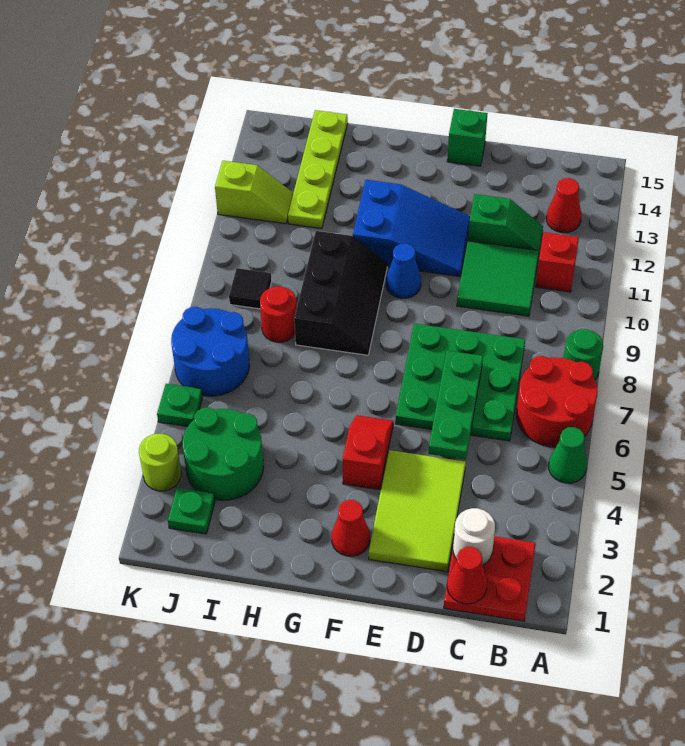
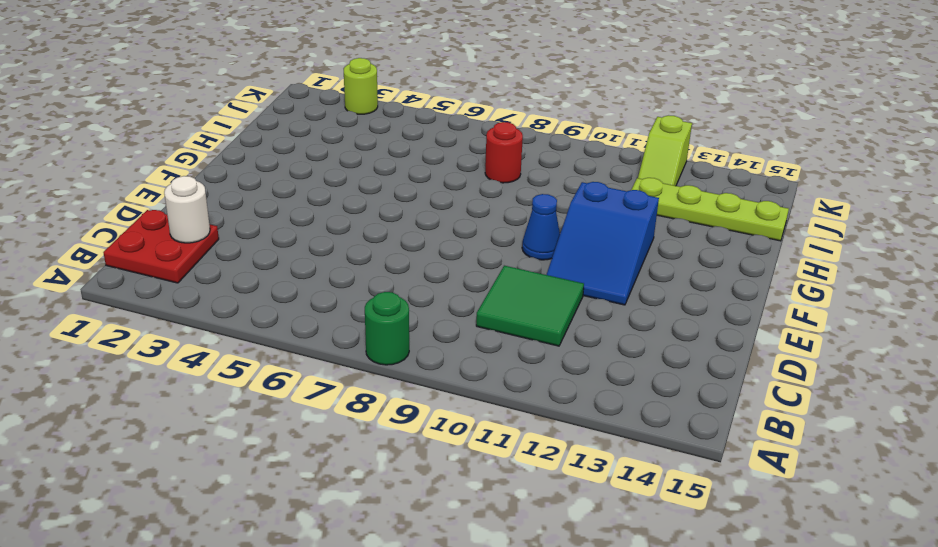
none -> green 1x1 cone [549,427,587,483]
none -> red 2x2 round brick [516,356,597,447]
none -> red 1x1 brick [536,232,579,292]

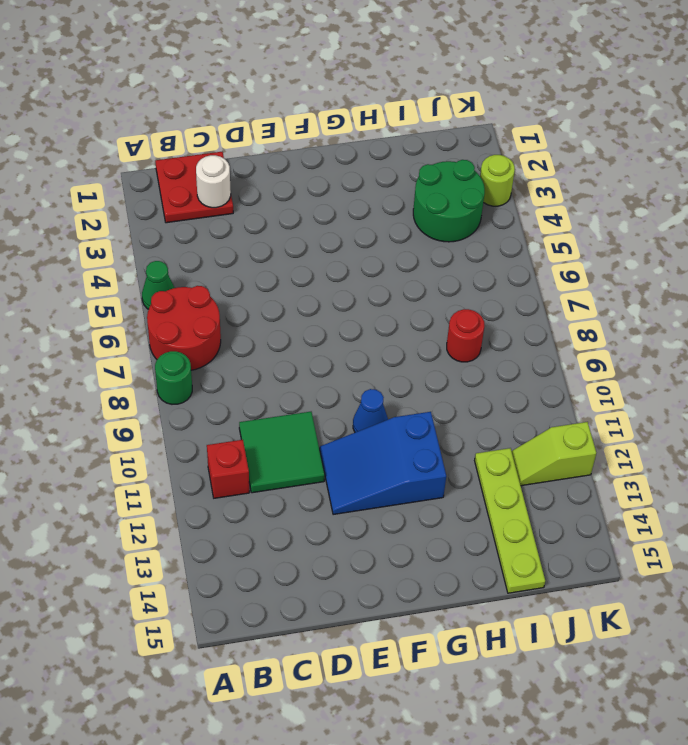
none -> red 1x1 cone [546,178,581,233]
none -> green 3x3 plate [395,324,525,441]
none -> green 1x2 slope [468,194,543,251]

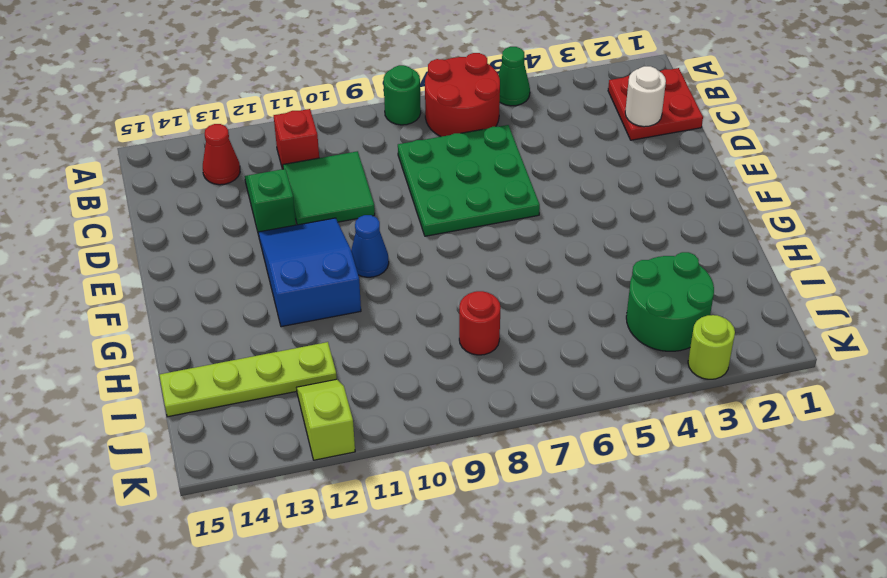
none -> lime 2x3 tile [369,450,466,572]
none -> green 1x1 brick [447,109,488,166]
none -> red 1x1 cone [332,500,370,556]

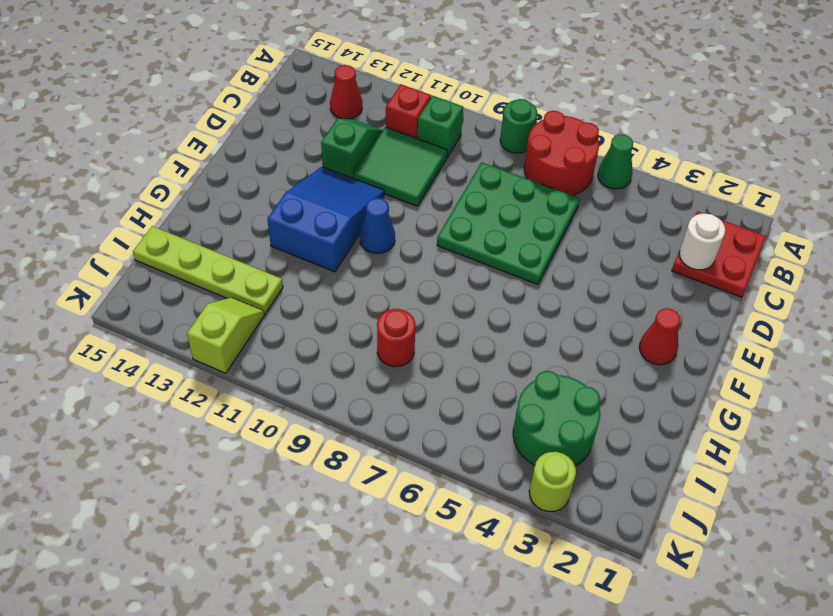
green 1x1 brick [418,96,463,157] -> green 1x1 brick moved to [447,109,488,166]
none -> lime 2x3 tile [369,450,466,572]
none -> red 1x2 slope [343,415,393,490]
none -> black 2x3 slope [294,231,387,355]

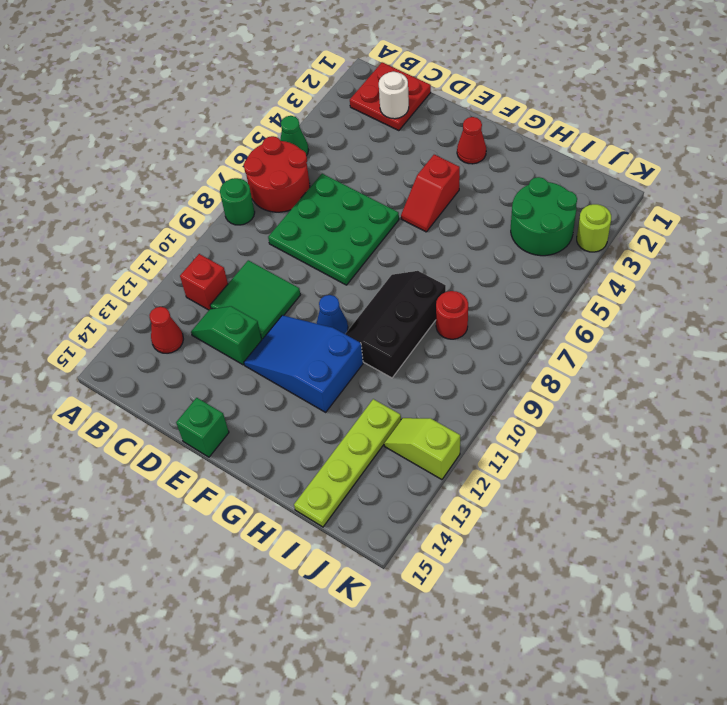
none -> lime 2x3 tile [369,450,466,572]
none -> green 1x1 plate [168,488,215,534]
none -> blue 2x2 round brick [171,307,249,396]

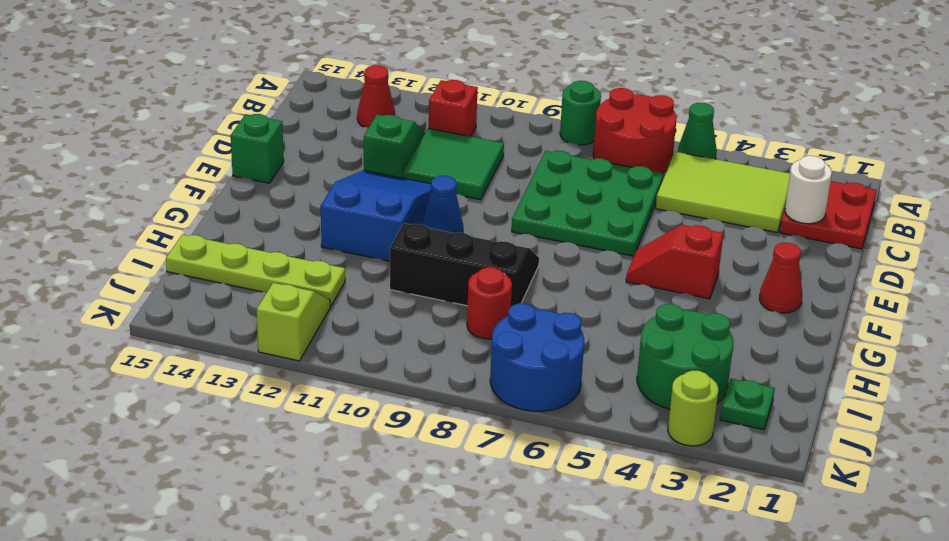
lime 2x3 tile [656,152,790,232] -> lime 2x3 tile moved to [369,450,466,572]
none -> black 1x1 tile [229,268,272,309]
none -> green 1x1 plate [157,384,203,427]
none -> red 1x1 cone [447,547,487,604]

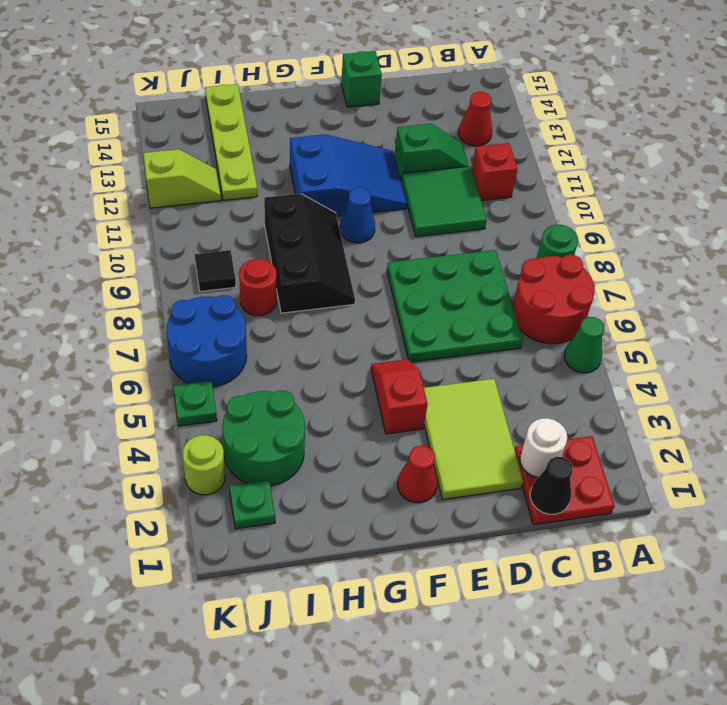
black 1x1 cone [530,457,572,514] -> red 1x1 cone [447,547,487,604]
none -> green 1x3 plate [428,351,483,460]

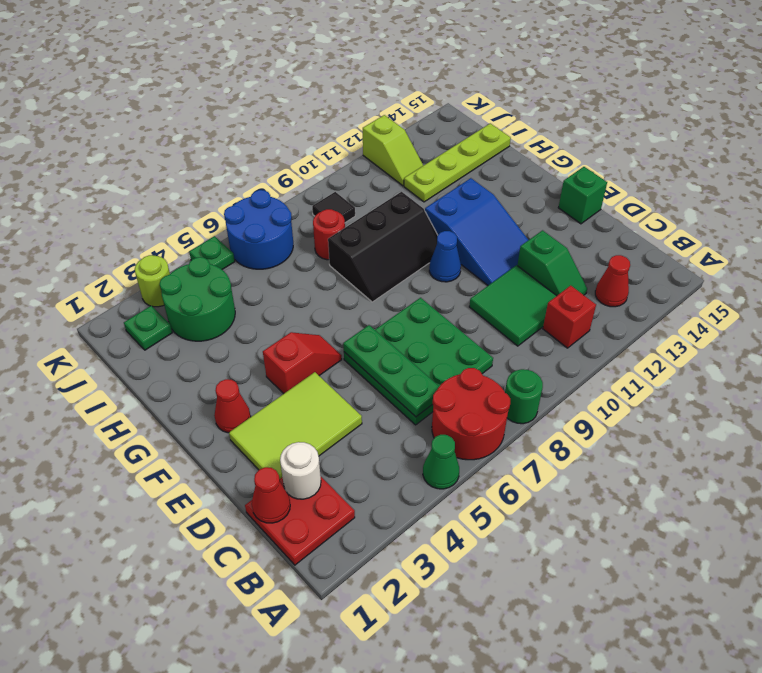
green 1x3 plate [343,325,439,417] -> green 1x3 plate turned to [428,351,483,460]

